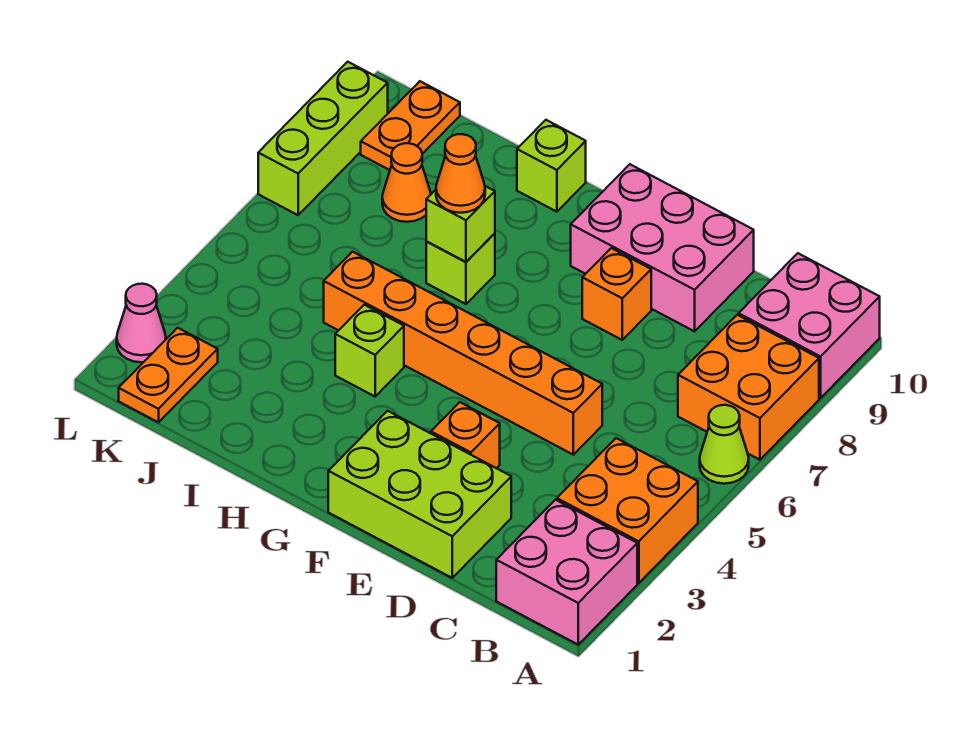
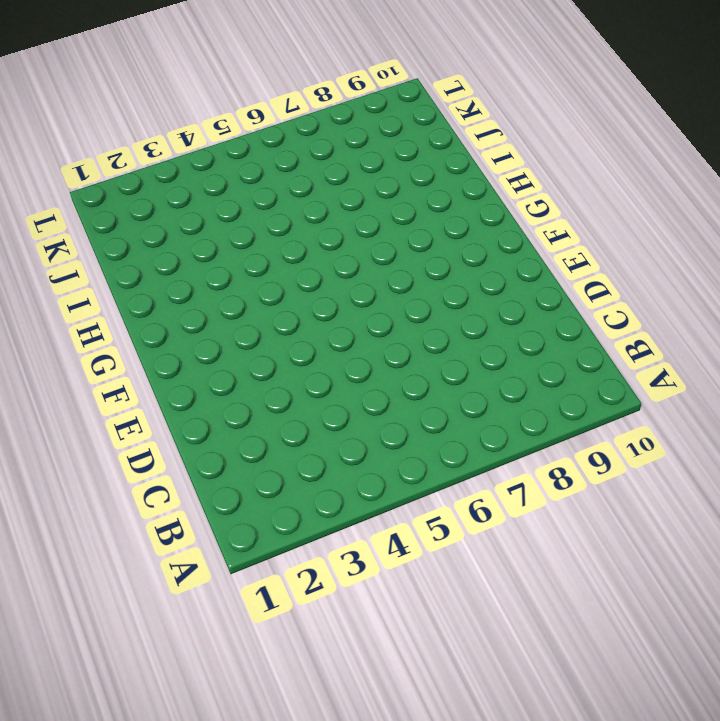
none -> pink 2x2 brick [496,500,637,644]
none -> orange 2x2 brick [557,438,698,583]
none -> lime 1x1 cone [700,405,749,484]

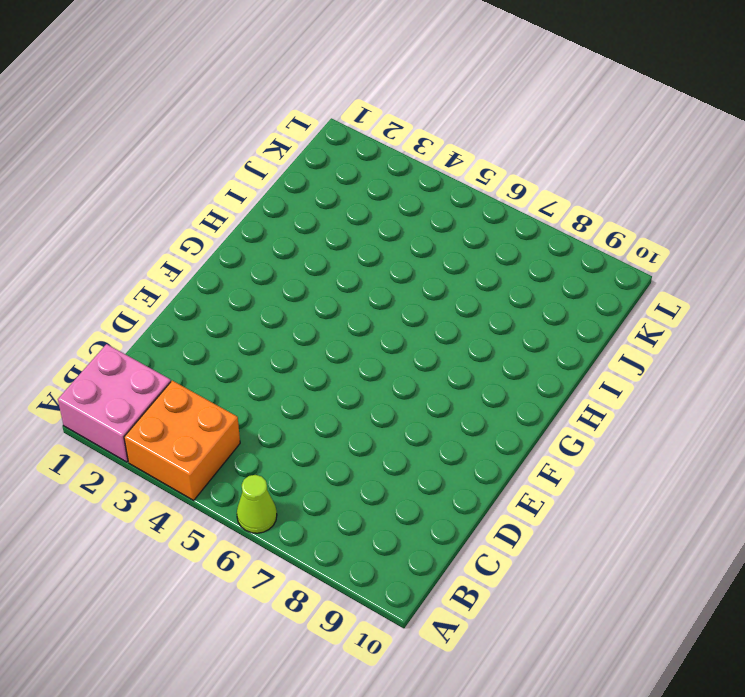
none -> orange 2x2 brick [678,315,819,460]
none -> pink 2x2 brick [739,253,880,398]
none -> lime 2x3 brick [328,411,511,578]

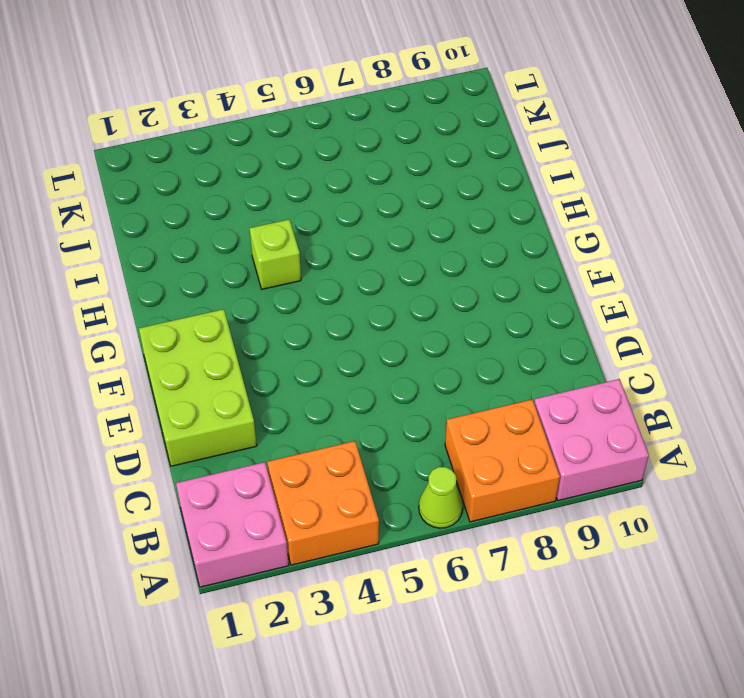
none -> orange 1x6 brick [324,252,602,455]
none -> pink 2x3 brick [571,164,754,331]
none -> orange 1x1 brick [431,402,500,468]

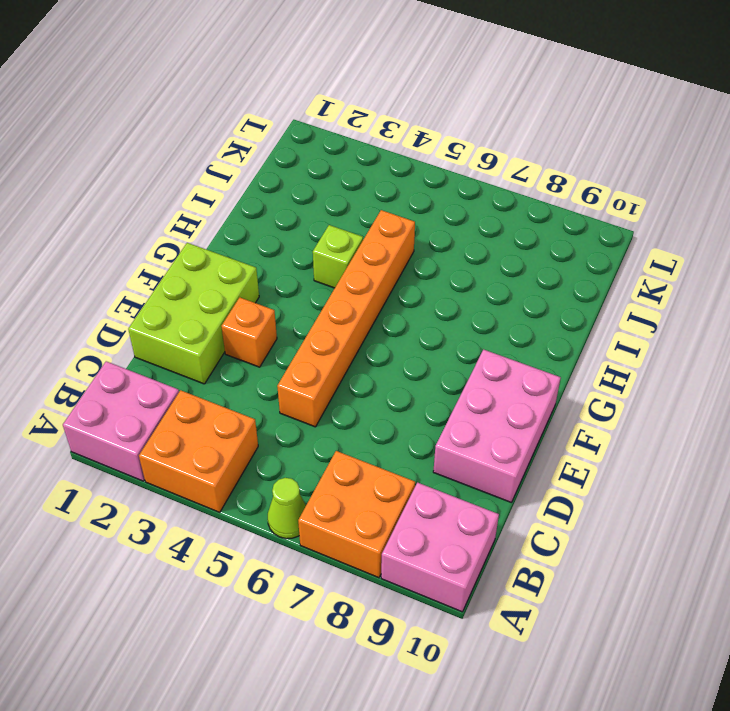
none -> orange 1x1 brick [582,248,651,340]
none -> lime 1x1 brick [426,233,495,304]
none -> lime 1x1 brick [517,120,586,212]

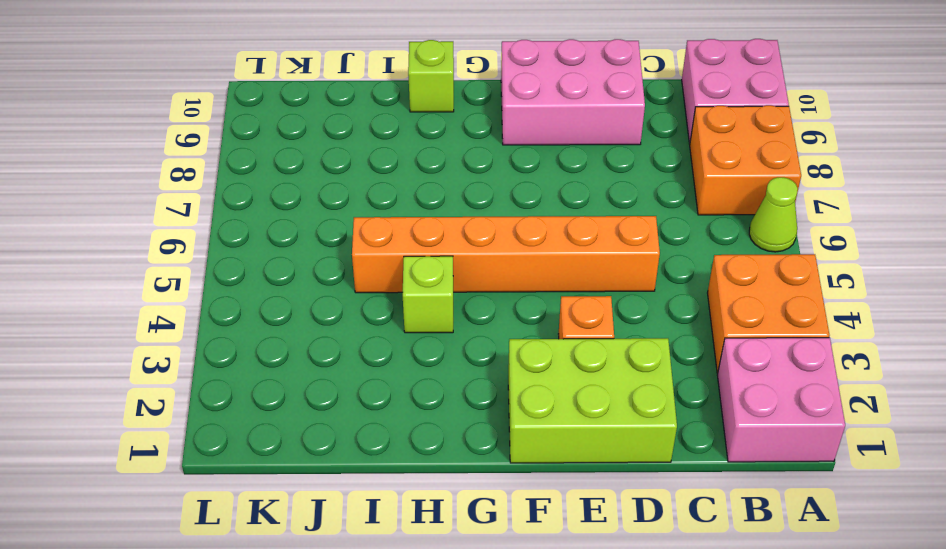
none -> orange 1x1 brick [582,248,651,340]
none -> lime 1x1 brick [426,233,495,304]
none -> orange 1x1 cone [382,143,431,222]

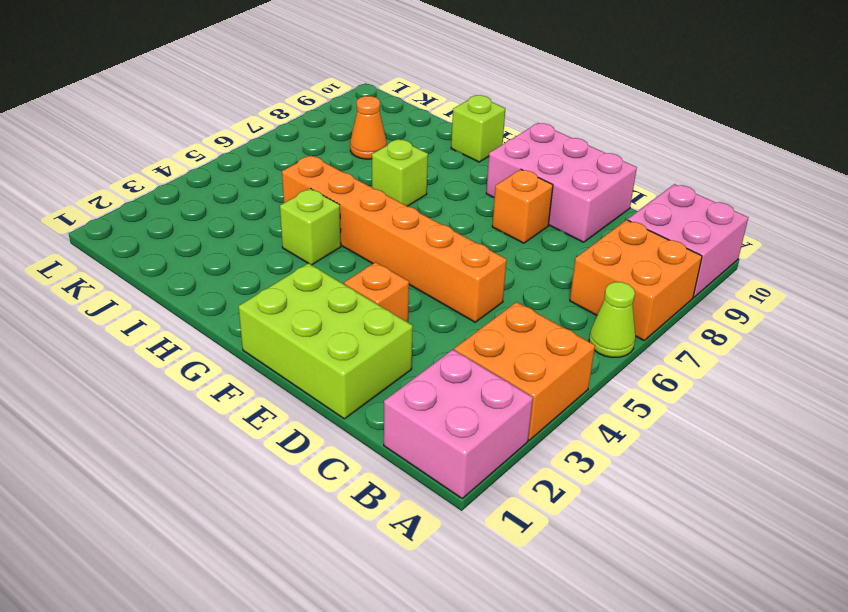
none -> orange 1x2 plate [119,328,218,422]
none -> orange 1x2 plate [361,81,460,170]
none -> pink 1x1 cone [117,284,166,362]

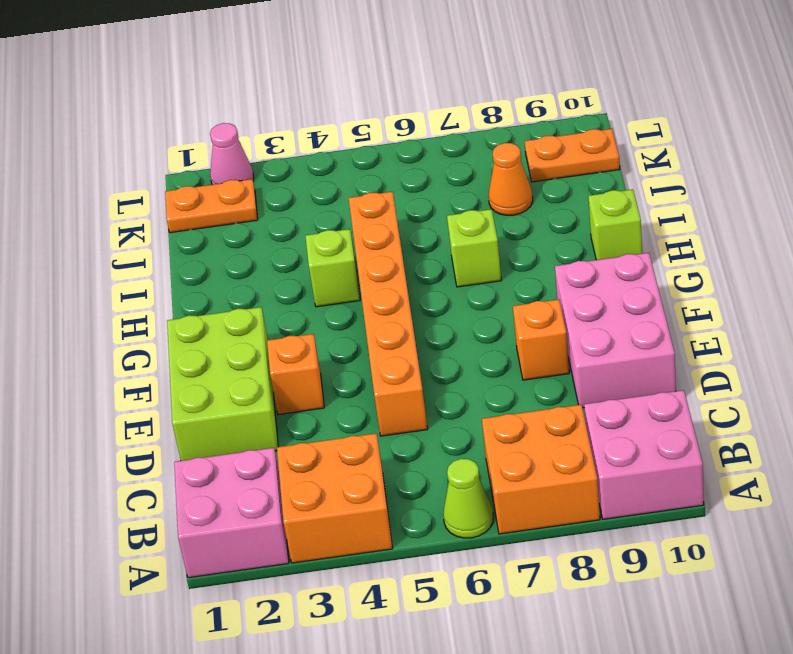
none -> lime 1x3 brick [258,62,388,215]
none -> lime 1x1 brick [426,186,495,262]
none -> orange 1x1 cone [436,134,485,213]

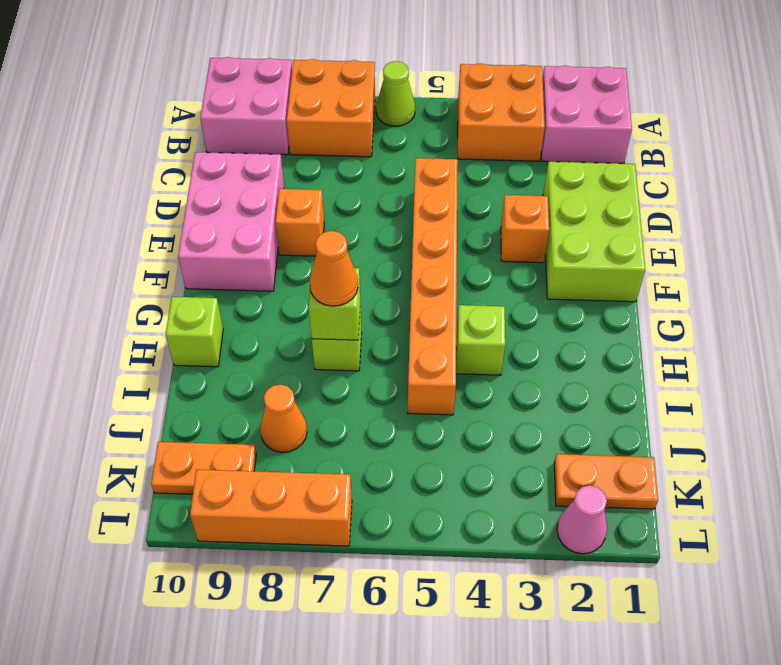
orange 1x3 brick [190,470,352,546] -> lime 1x3 brick [258,62,388,215]

